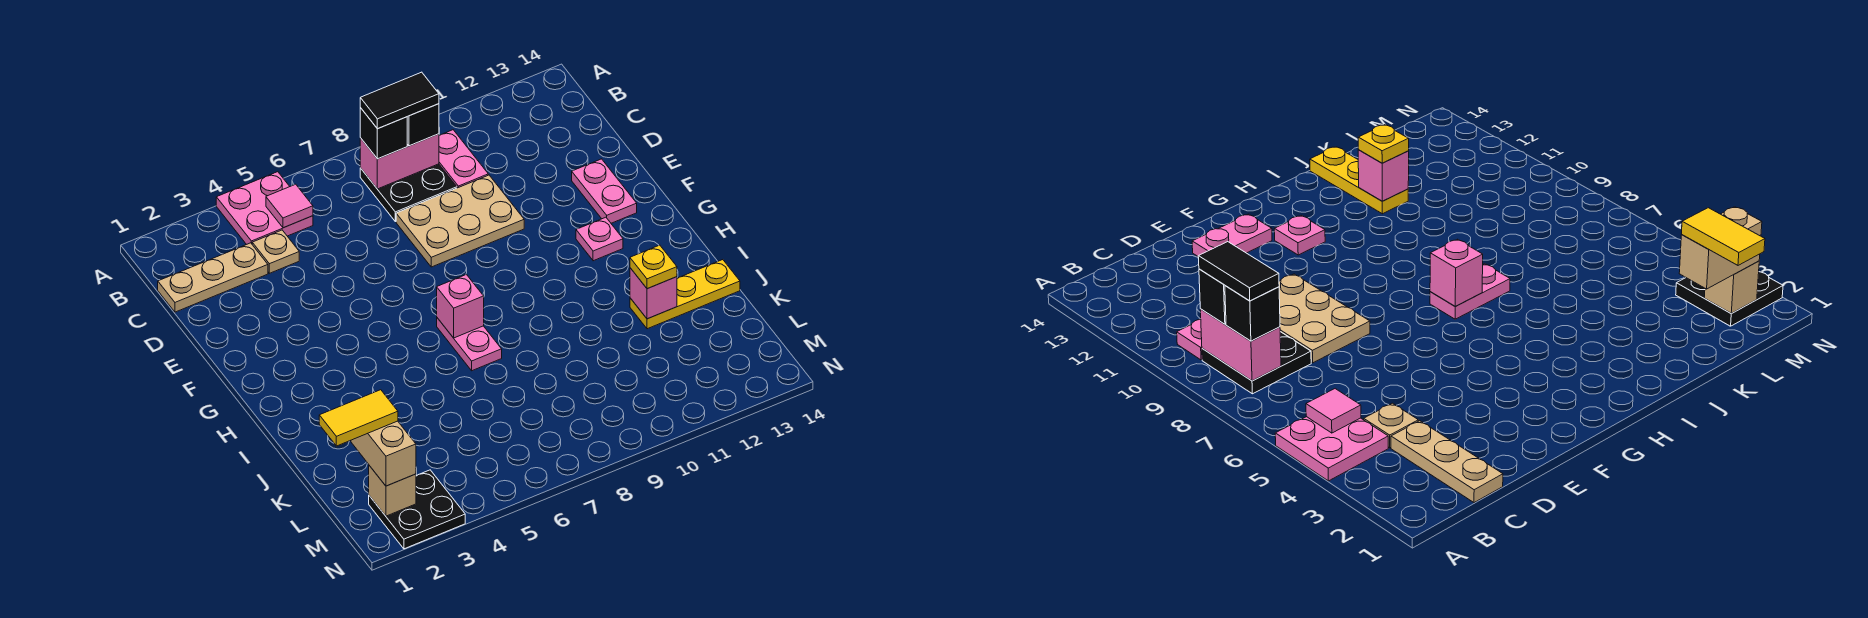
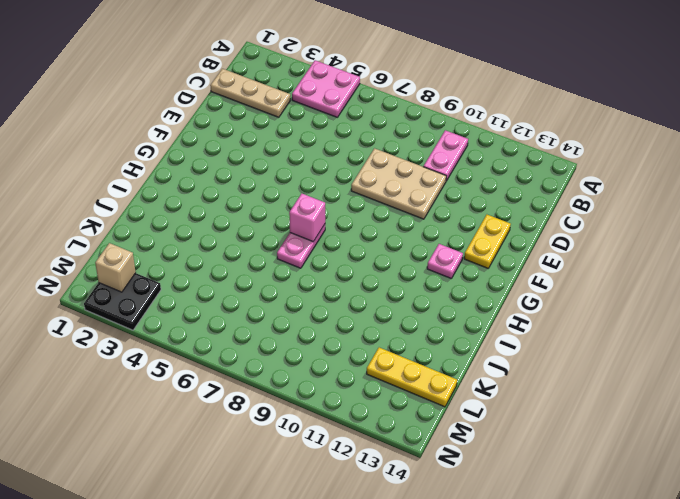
yellow 1x2 plate [464,215,511,268] -> pink 1x2 plate [572,159,637,223]
yellow 1x3 plate [367,347,457,407] -> yellow 1x3 plate moved to [630,260,740,329]
none -> black 2x2 plate [360,164,457,222]
none -> tan 1x1 plate [252,230,299,273]
none -> pink 1x1 tile [266,184,313,228]

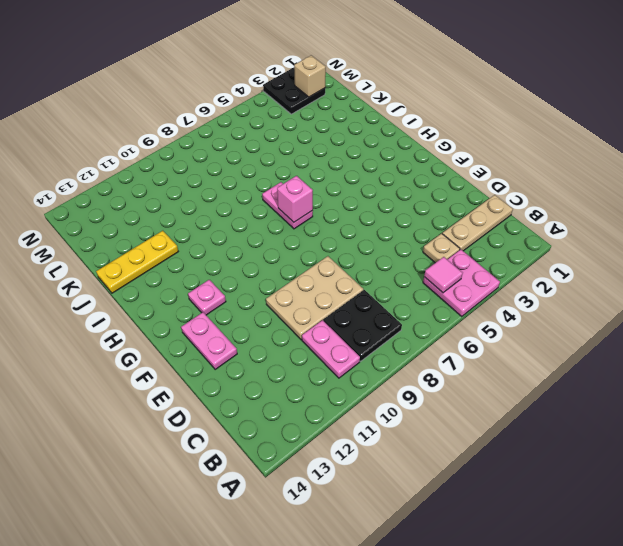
none -> pink 1x2 brick [360,134,439,189]
none -> pink 1x1 brick [630,268,677,319]
none -> black 1x1 brick [360,108,407,159]

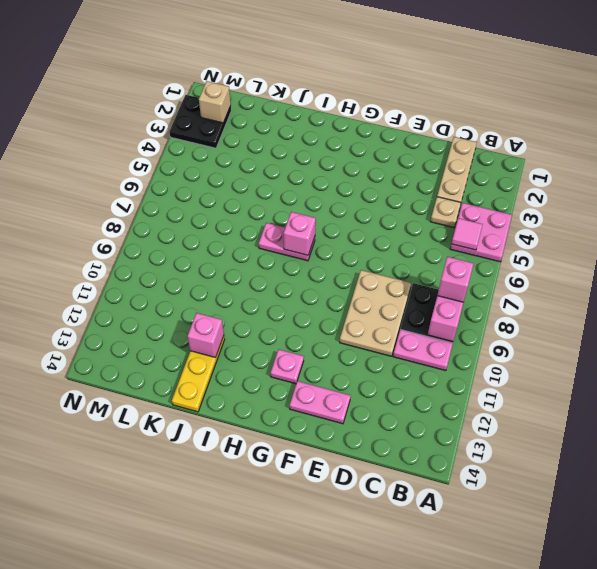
pink 1x1 brick [437,257,474,302] -> black 1x1 brick [360,108,407,159]
none -> black 1x1 brick [407,104,439,146]
none -> yellow 1x1 plate [630,245,677,289]
none -> tan 1x2 brick [351,421,416,486]

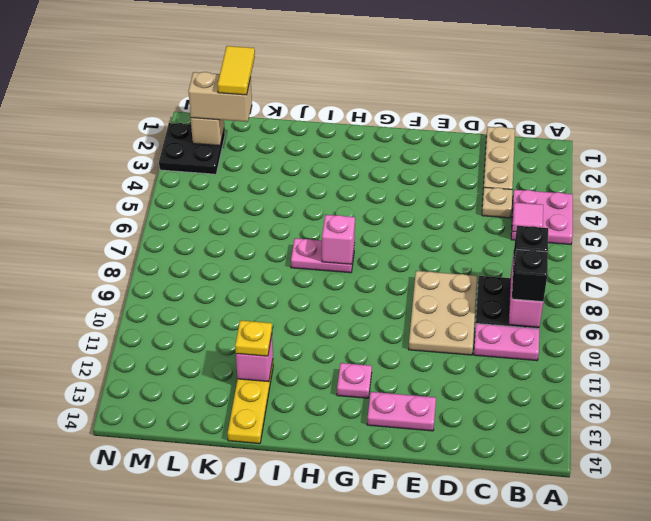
none -> black 1x2 tile [360,72,439,129]

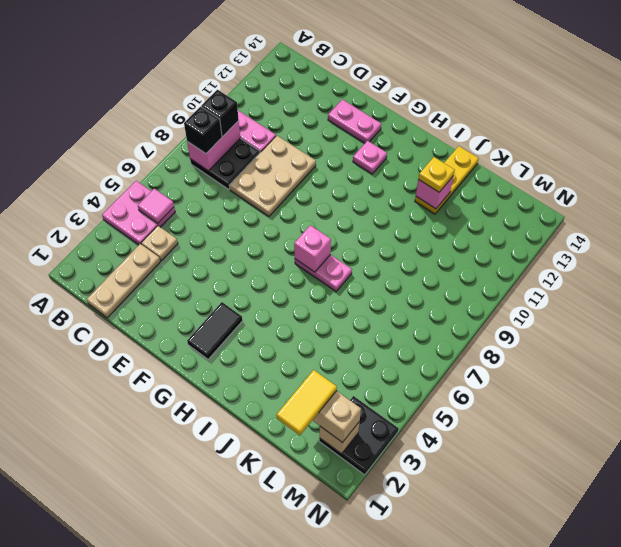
black 1x2 tile [187,302,243,359] -> black 1x2 tile moved to [360,72,439,129]

